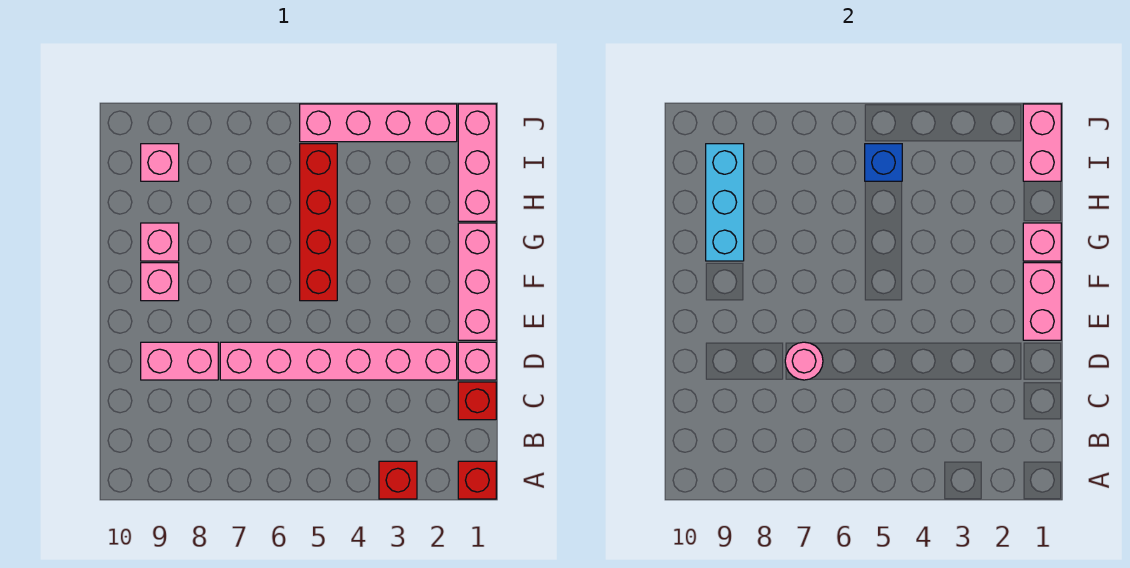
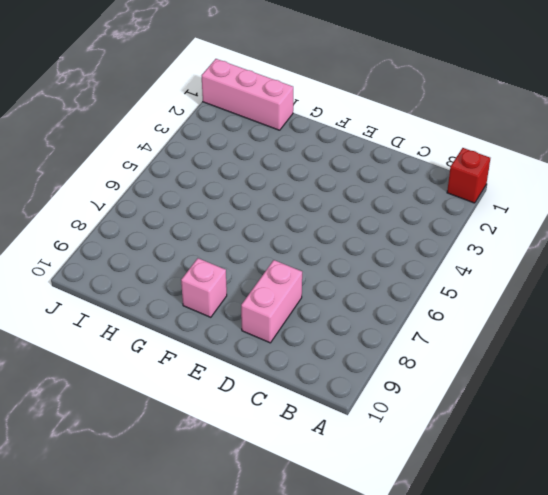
none -> red 1x1 brick [379,461,417,499]
none -> red 1x1 brick [458,382,496,420]
none -> pink 1x1 brick [458,342,496,380]

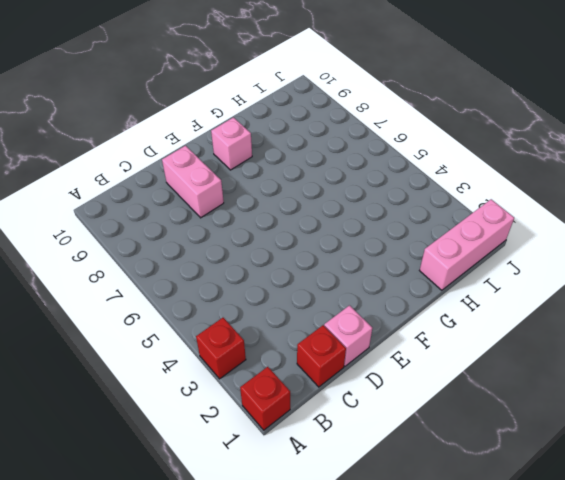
none -> pink 1x6 brick [220,342,457,380]
none -> pink 1x3 brick [458,223,496,340]
none -> red 1x4 brick [300,144,337,301]

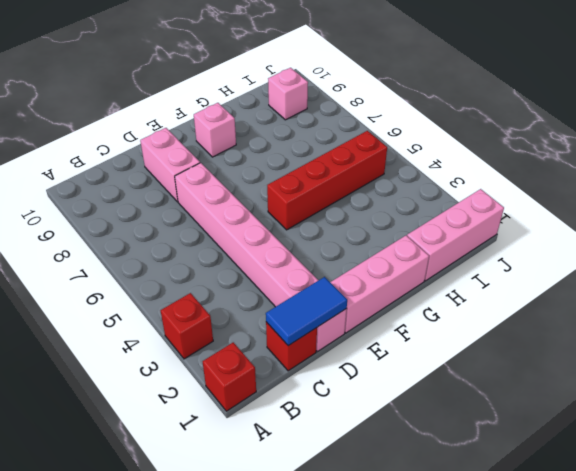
blue 1x2 tile [266,277,347,346] -> none
none -> pink 1x1 brick [141,223,179,261]
none -> pink 1x4 brick [300,104,457,142]
none -> pink 1x1 round brick [785,342,823,380]

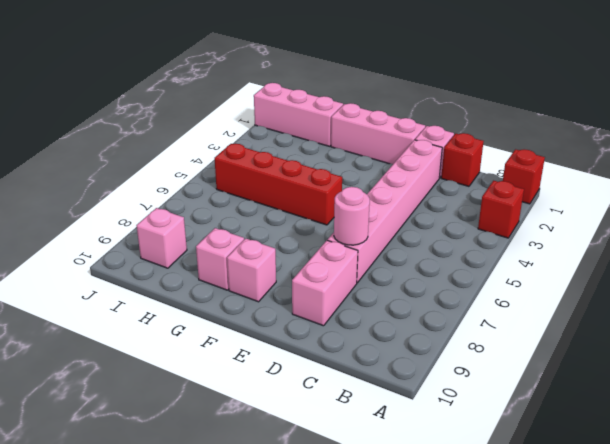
none -> pink 1x4 brick [300,104,457,142]
none -> pink 1x2 brick [1023,263,1061,340]
none -> pink 1x1 brick [1023,223,1061,261]

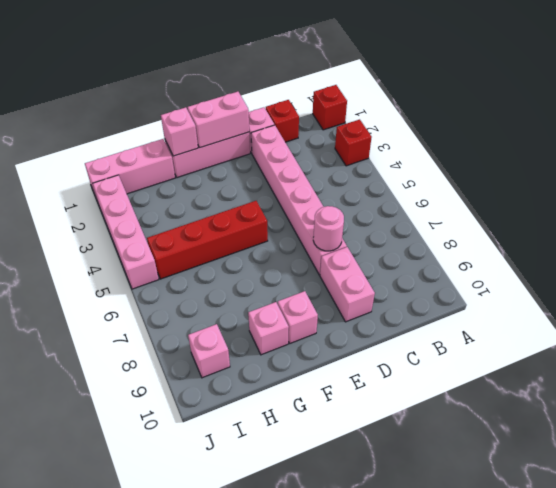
none -> cyan 1x3 brick [706,144,744,261]
none -> pink 1x2 brick [1023,104,1061,181]
none -> blue 1x1 brick [865,144,902,181]

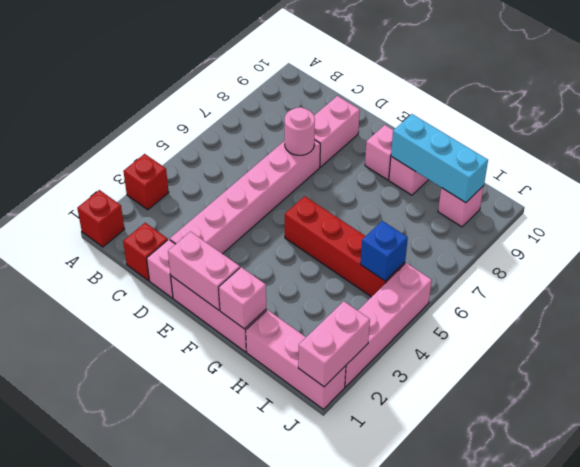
pink 1x2 brick [298,301,370,387] -> pink 1x2 brick turned to [1023,104,1061,181]

